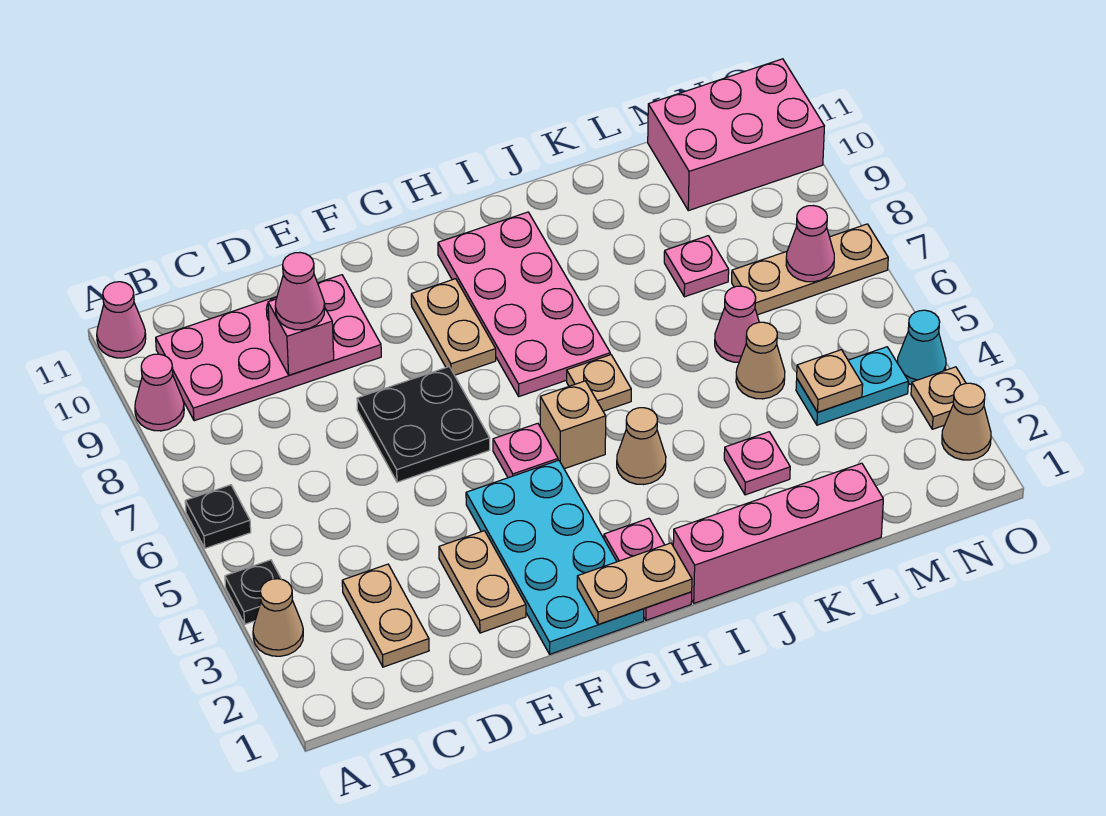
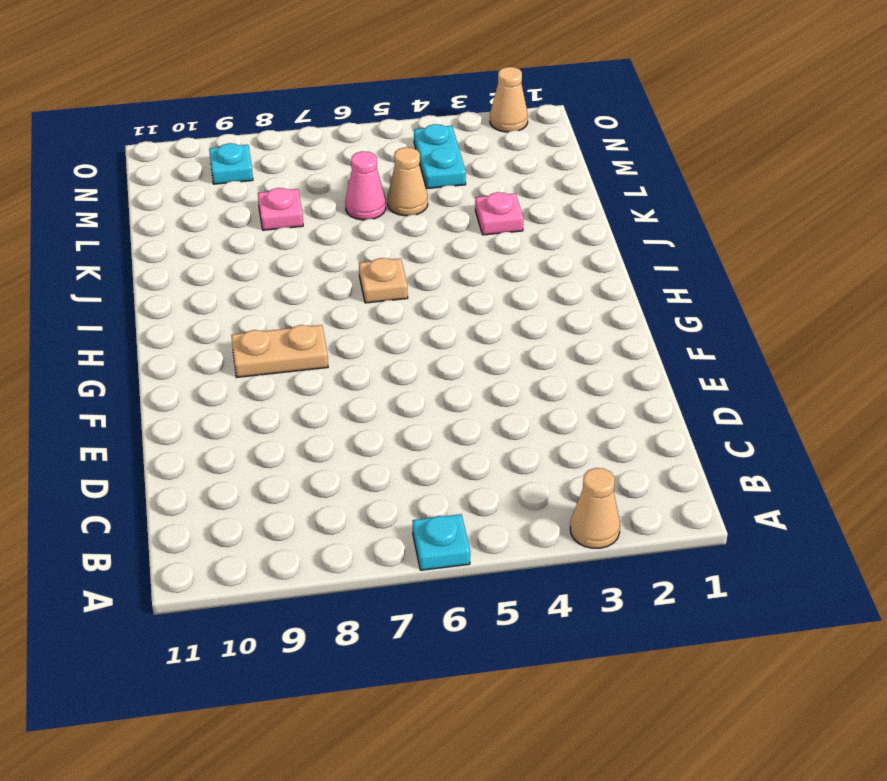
cyan 1x1 plate [412,514,470,570] -> black 1x1 plate [185,485,251,548]
cyan 1x1 plate [209,143,253,184] -> none
none -> black 1x1 plate [225,560,281,624]
none -> pink 1x1 cone [135,354,184,431]
none -> pink 1x1 cone [97,282,146,358]
none -> pink 2x4 plate [156,275,381,421]

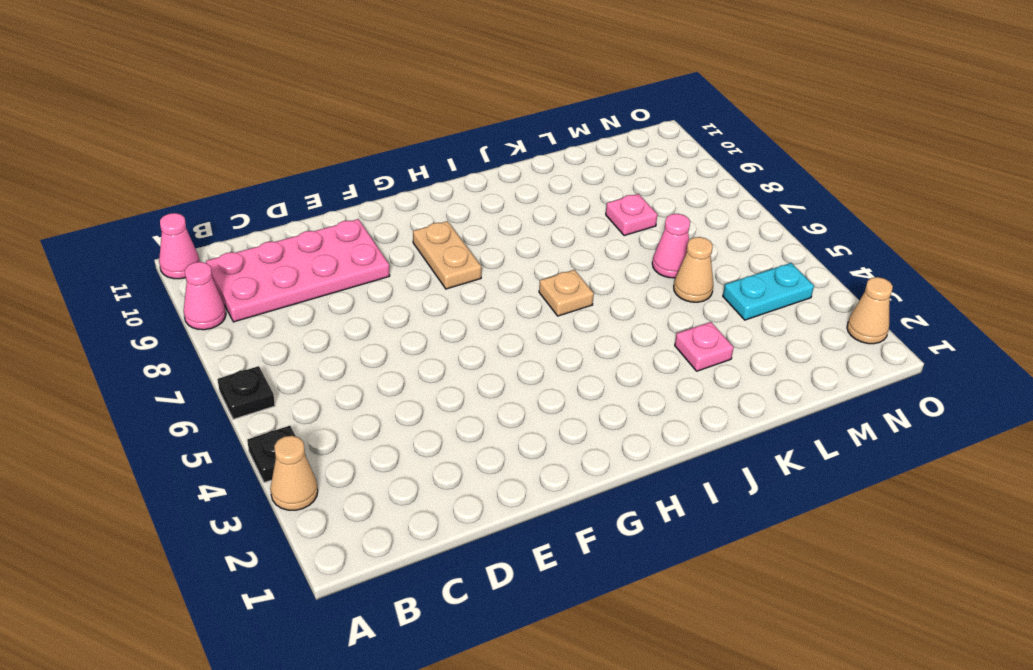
none -> tan 1x2 plate [342,564,429,667]
none -> tan 1x2 plate [439,531,526,633]
none -> black 2x2 plate [357,367,490,482]
none -> cyan 2x4 plate [466,460,644,654]

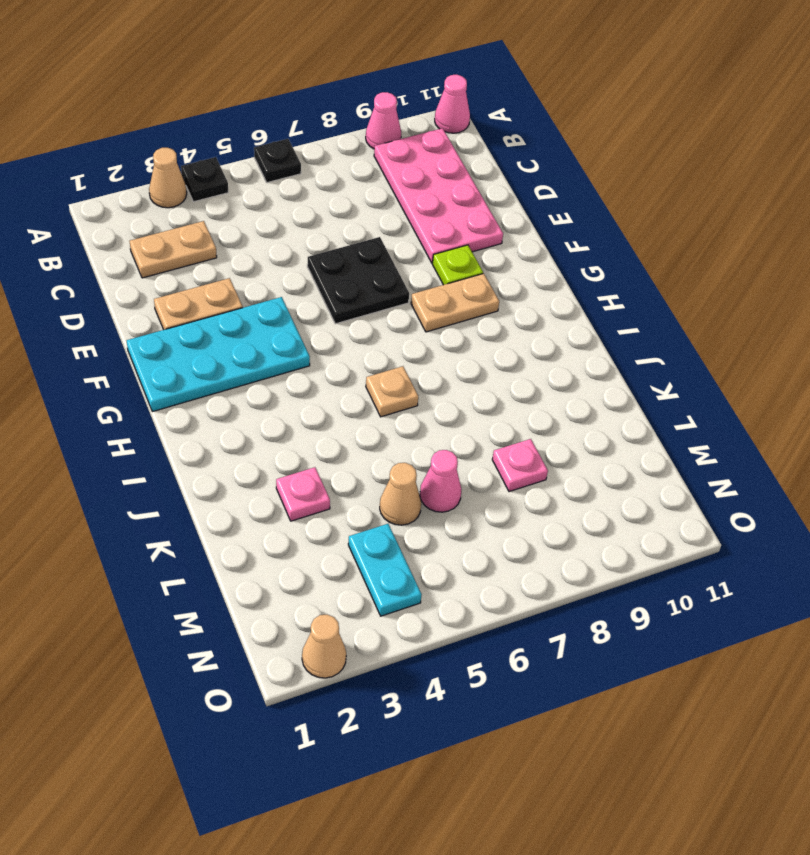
lime 1x1 plate [432,245,483,285] -> none
none -> pink 1x1 plate [493,423,558,478]
none -> pink 1x2 plate [604,518,692,620]
none -> tan 1x1 brick [540,381,606,469]
none -> pink 2x4 plate [438,212,610,396]

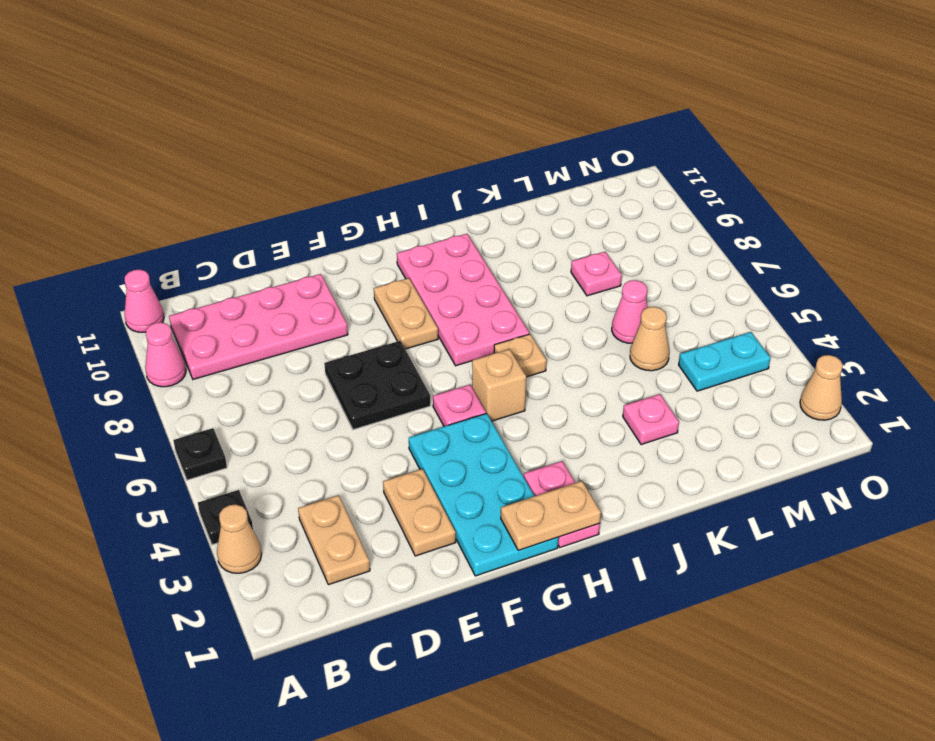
none -> pink 1x4 brick [673,463,883,603]
none -> tan 1x1 cone [617,408,666,485]
none -> tan 1x3 plate [732,224,888,315]
none -> pink 2x3 brick [648,59,824,211]

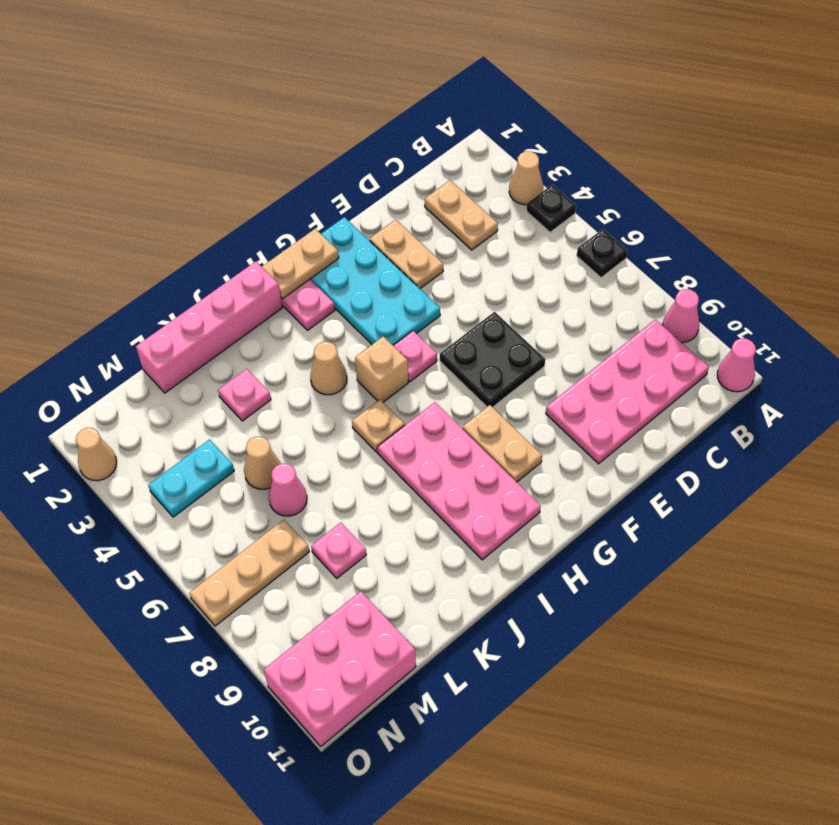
none -> tan 1x1 plate [911,367,966,429]
none -> cyan 1x1 cone [897,310,946,385]
none -> pink 1x1 brick [268,299,334,375]
none -> tan 1x1 plate [797,350,863,412]

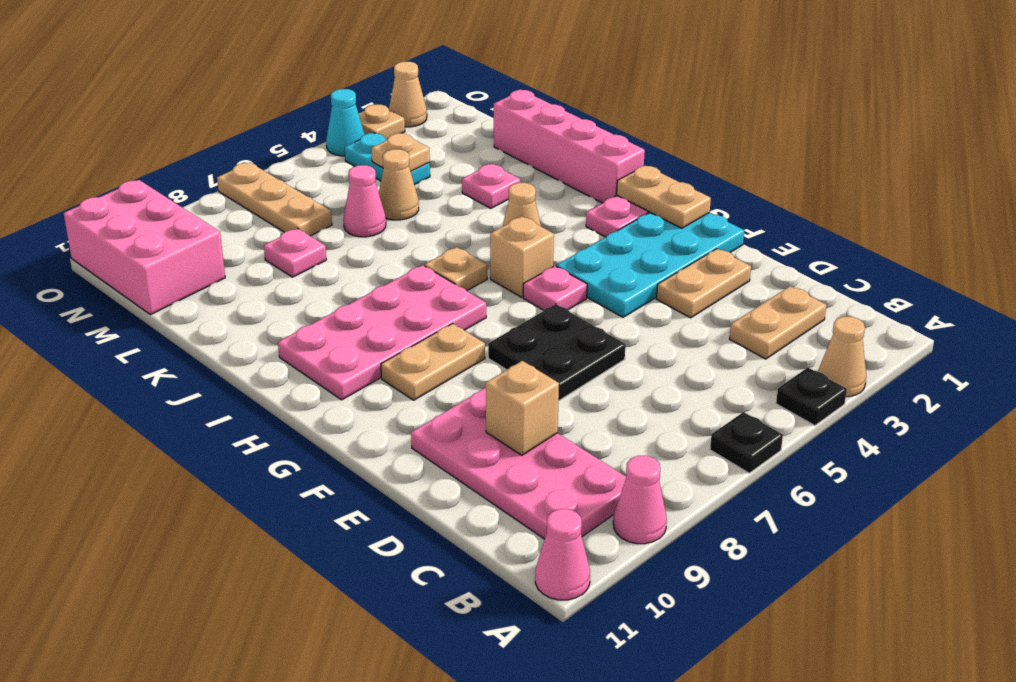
tan 1x1 brick [486,361,559,455] -> pink 1x1 brick [268,299,334,375]
none -> pink 1x1 cone [786,206,834,282]
none -> pink 1x1 cone [275,253,325,330]

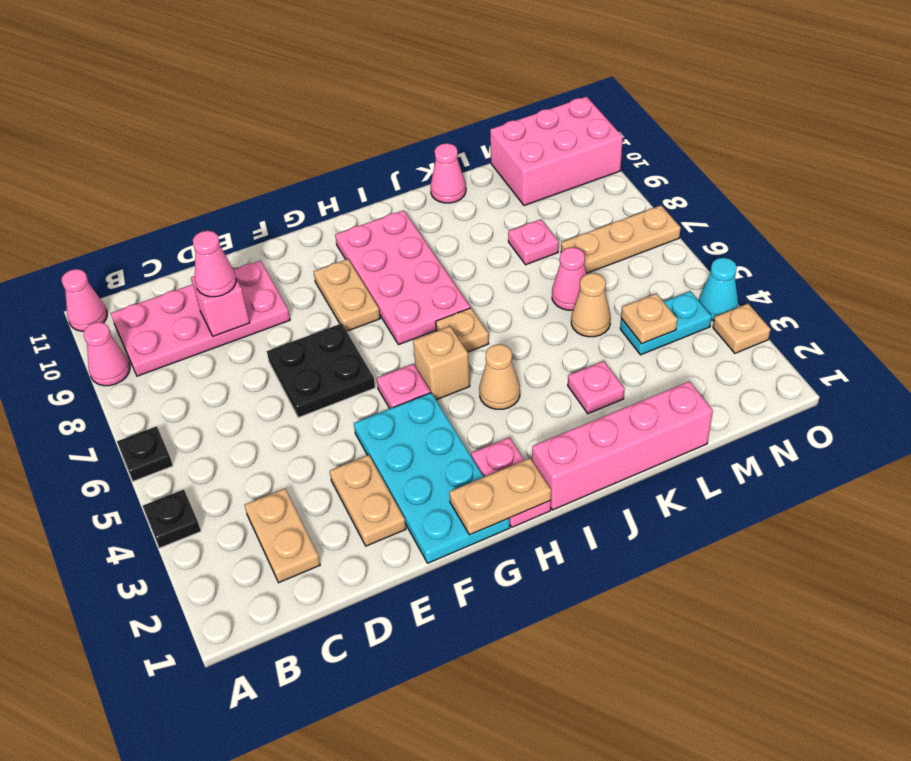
pink 1x1 cone [431,143,466,203] -> pink 1x1 cone moved to [786,206,834,282]
none -> tan 1x1 cone [253,579,303,656]
none -> tan 1x1 cone [942,383,991,460]

